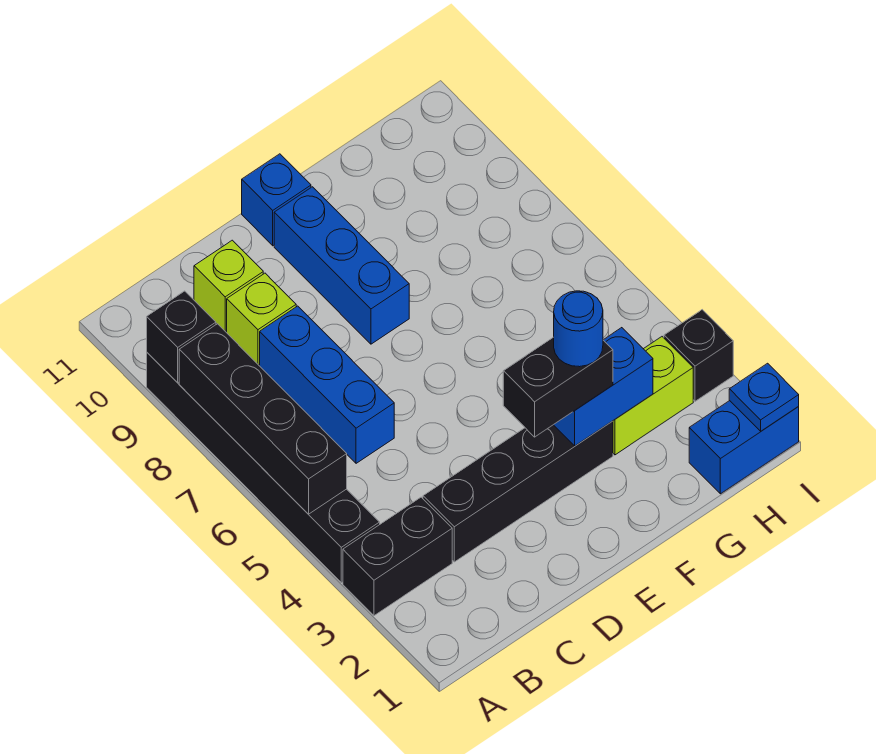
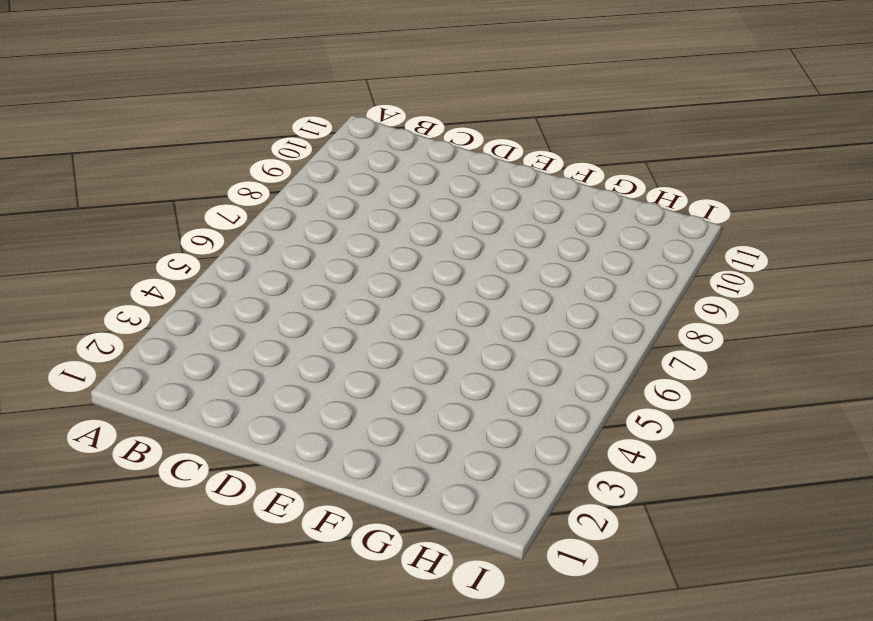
none -> black 1x2 brick [343,497,452,616]
none -> black 1x6 brick [147,353,380,583]
none -> black 1x4 brick [423,421,613,562]

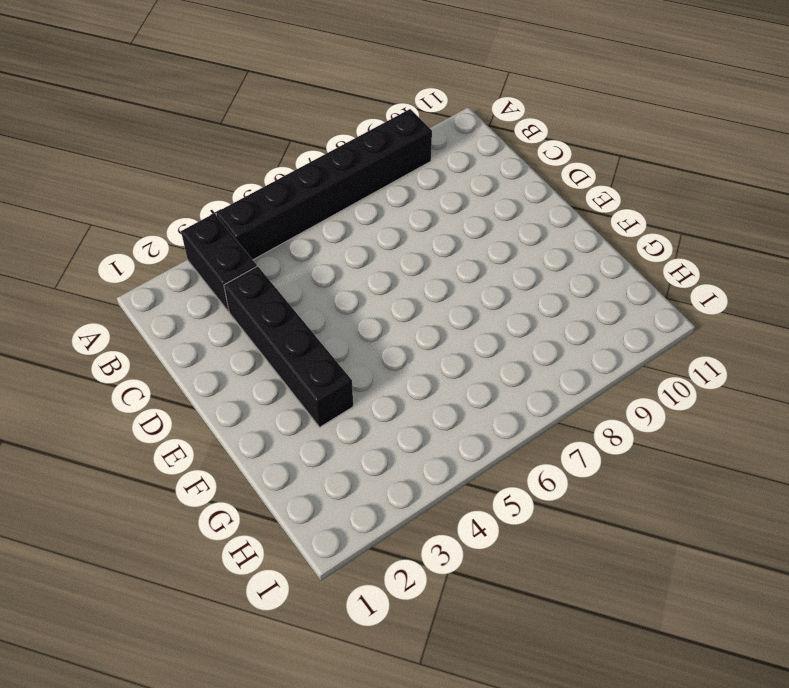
none -> blue 1x3 brick [260,306,394,463]
none -> lime 1x1 brick [227,273,296,365]
none -> lime 1x1 brick [194,240,263,332]

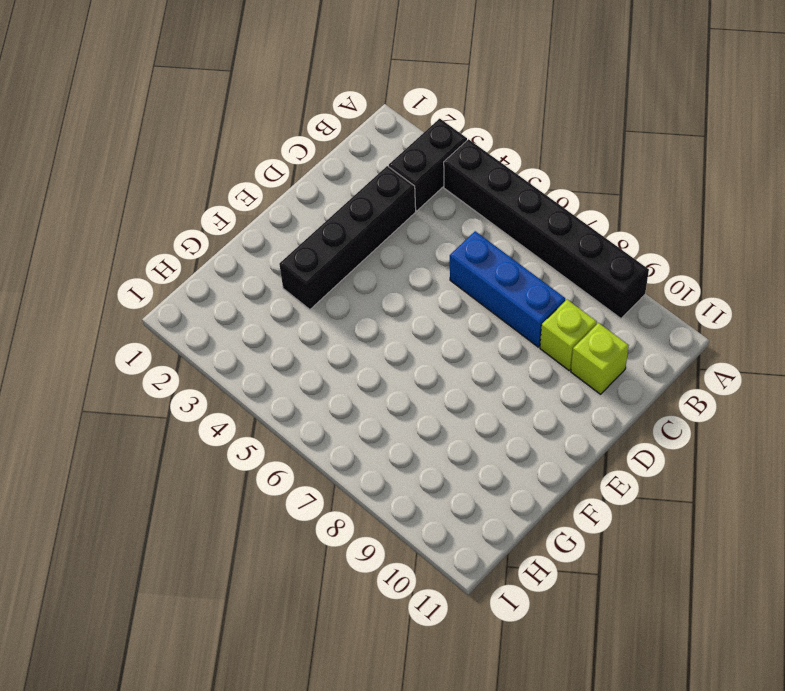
none -> blue 1x3 brick [274,187,409,344]
none -> blue 1x1 brick [242,154,311,246]
none -> lime 1x2 brick [613,337,693,455]

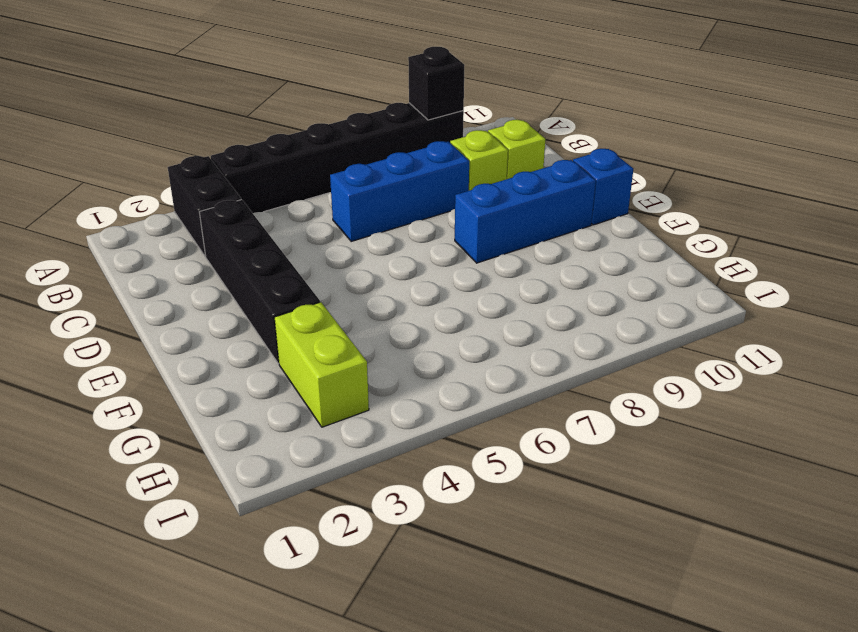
none -> blue 1x2 brick [689,401,799,494]
none -> black 1x1 brick [664,310,733,401]
none -> black 1x4 brick [179,324,347,514]

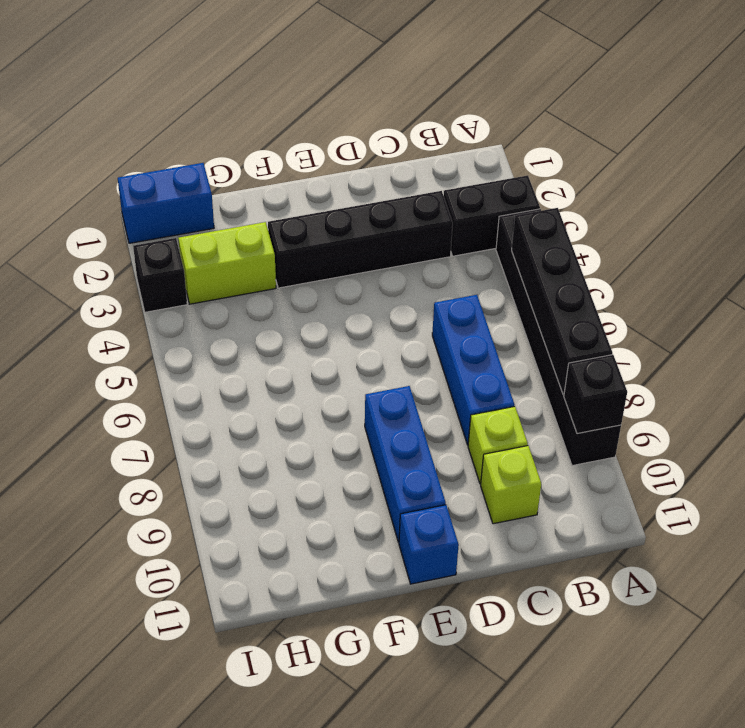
none -> blue 1x2 brick [554,328,653,446]
none -> blue 1x1 plate [729,363,799,431]
none -> black 1x2 brick [503,337,613,437]

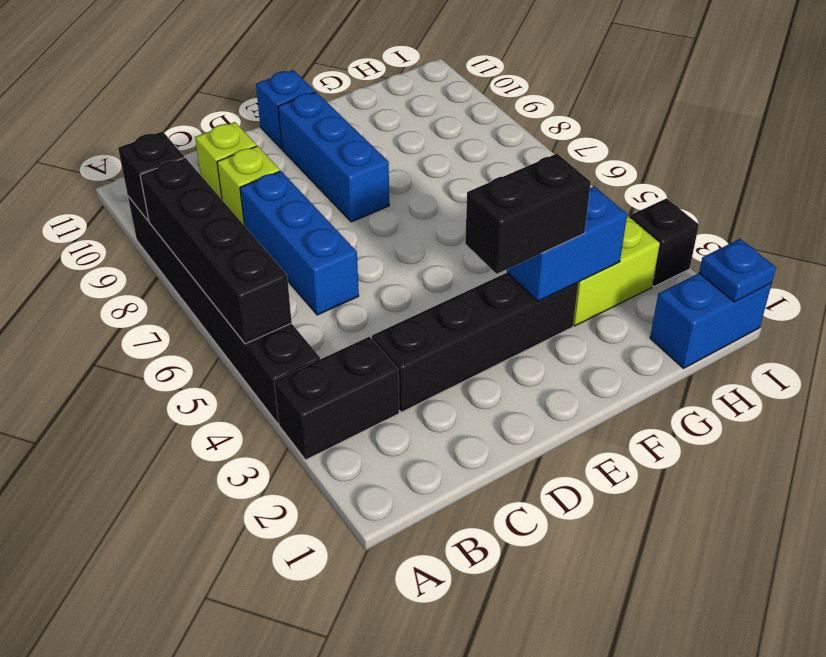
none -> blue 1x1 round brick [554,291,603,367]

